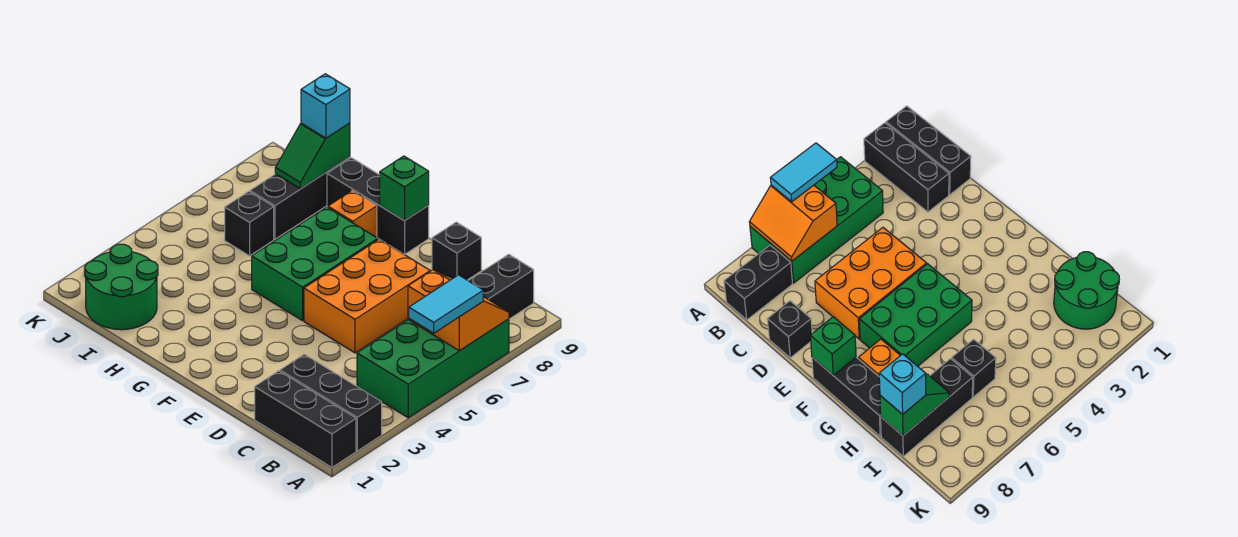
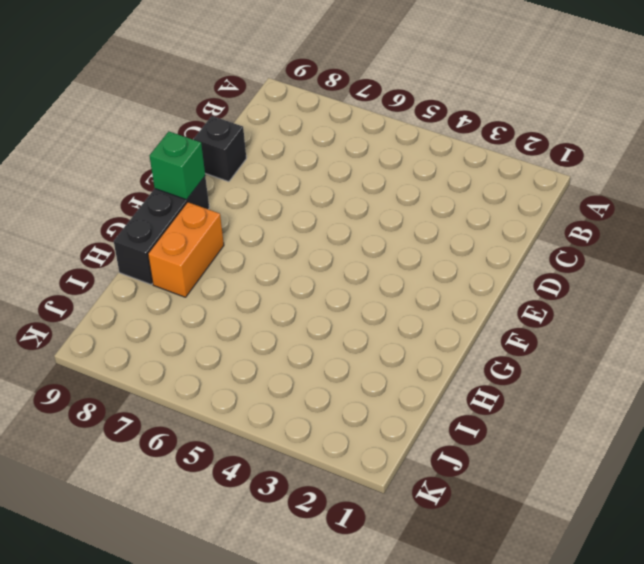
orange 1x2 brick [148,202,224,297] -> orange 1x1 brick [328,191,377,238]
none -> black 1x3 brick [255,371,356,467]
none -> black 1x3 brick [280,354,382,451]
none -> green 2x4 brick [357,319,509,418]

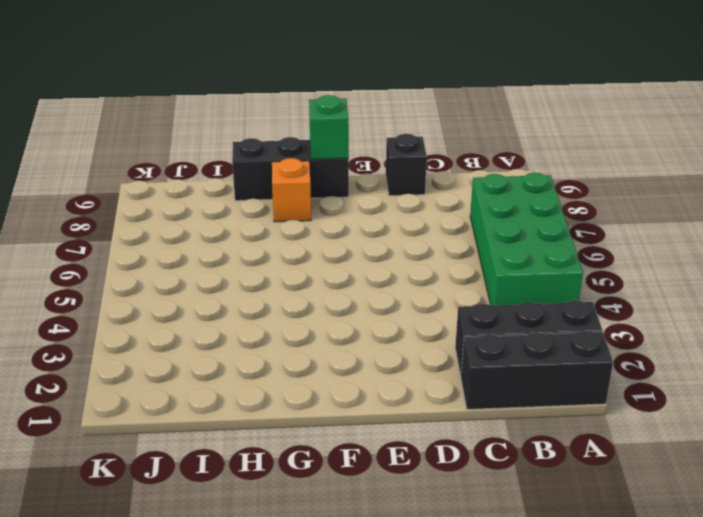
none -> black 1x2 brick [468,254,534,319]
none -> orange 2x3 brick [304,239,430,353]
none -> green 2x3 brick [252,207,378,321]

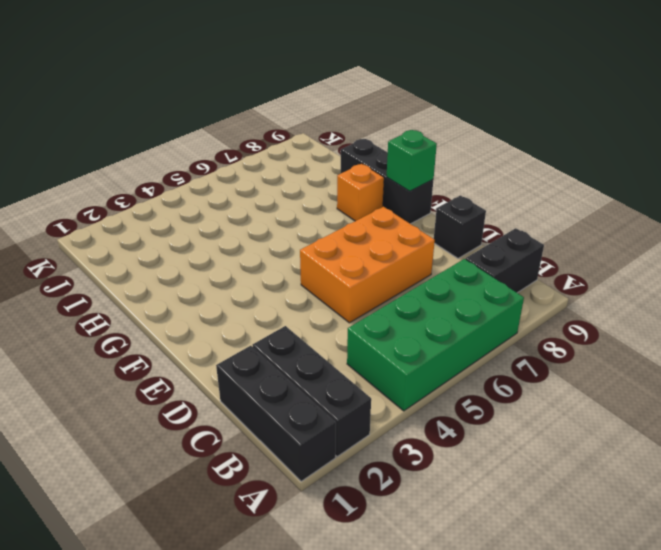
none -> green 2x3 brick [252,207,378,321]
none -> green 2x2 round brick [85,244,158,330]
none -> black 1x1 brick [225,192,274,256]

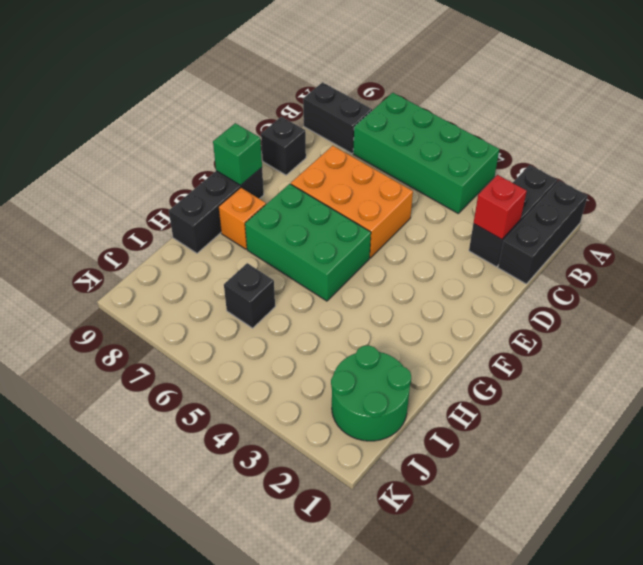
red 1x1 brick [474,175,527,239] -> none
none -> black 1x3 brick [250,157,350,239]
none -> orange 2x2 slope [408,270,509,351]
none -> green 1x2 slope [275,123,350,189]

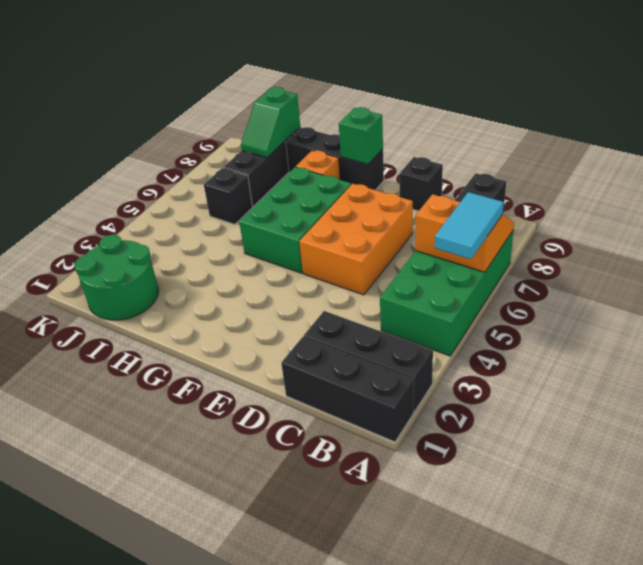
none -> cyan 1x1 brick [301,74,350,138]

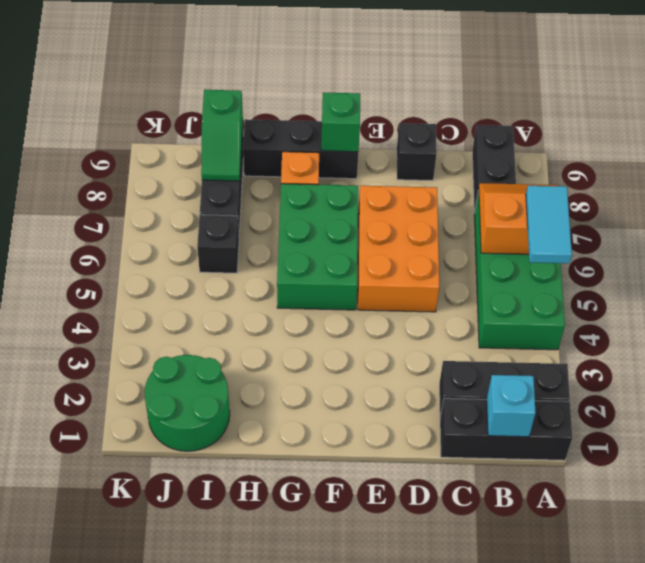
cyan 1x1 brick [487,375,536,437] -> cyan 1x1 brick moved to [301,74,350,138]

